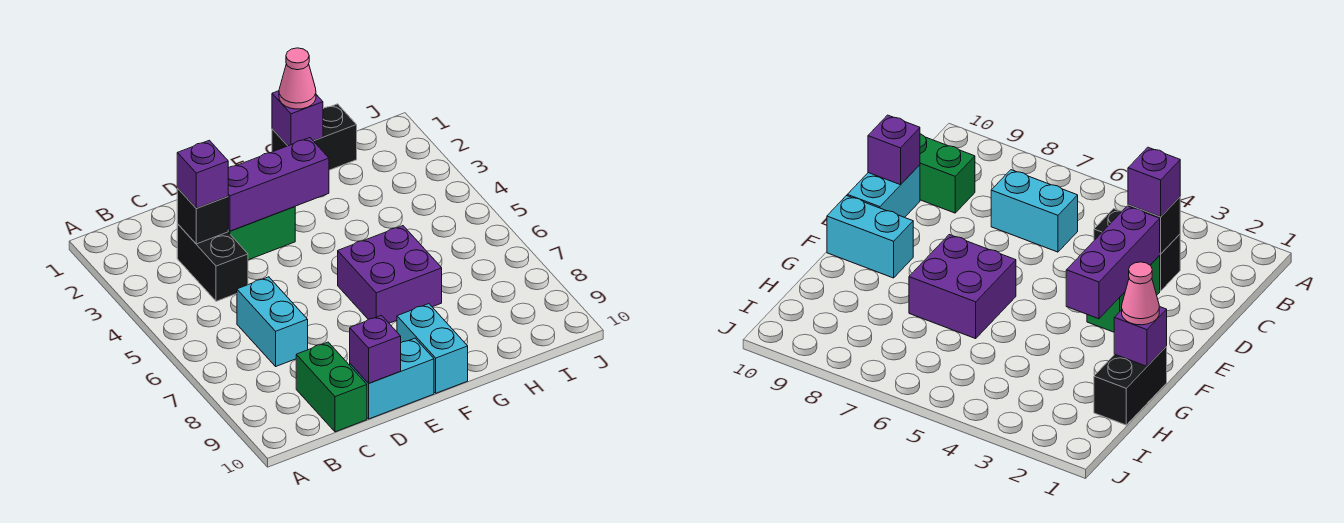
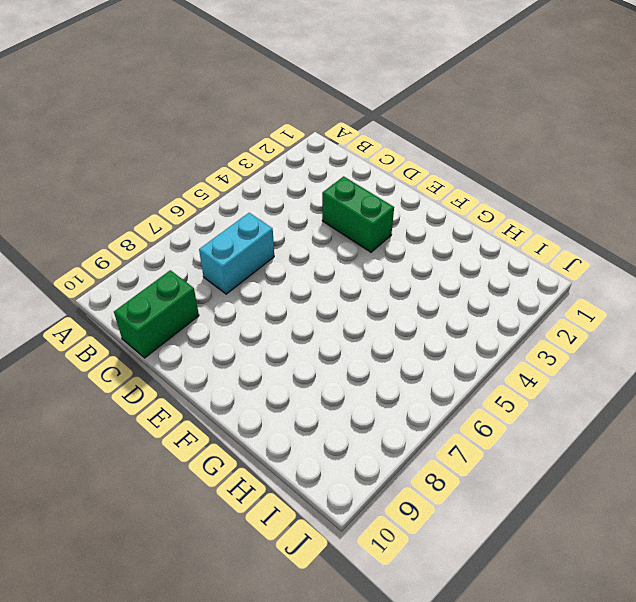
none -> black 1x2 brick [177,224,248,301]
none -> cyan 1x2 brick [350,338,434,419]
none -> purple 2x2 brick [338,226,442,323]

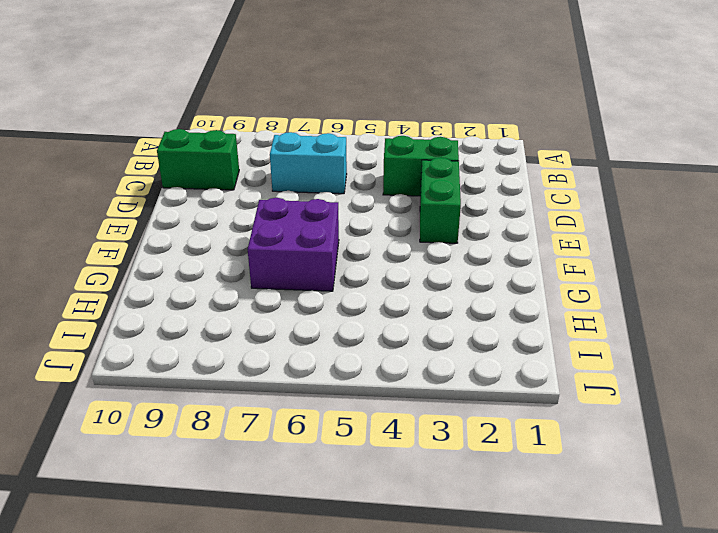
green 1x2 brick [383,136,459,196] -> black 1x2 brick [177,224,248,301]
none -> cyan 1x2 brick [350,338,434,419]
none -> cyan 1x2 brick [397,304,468,393]
none -> black 1x2 brick [272,104,357,170]

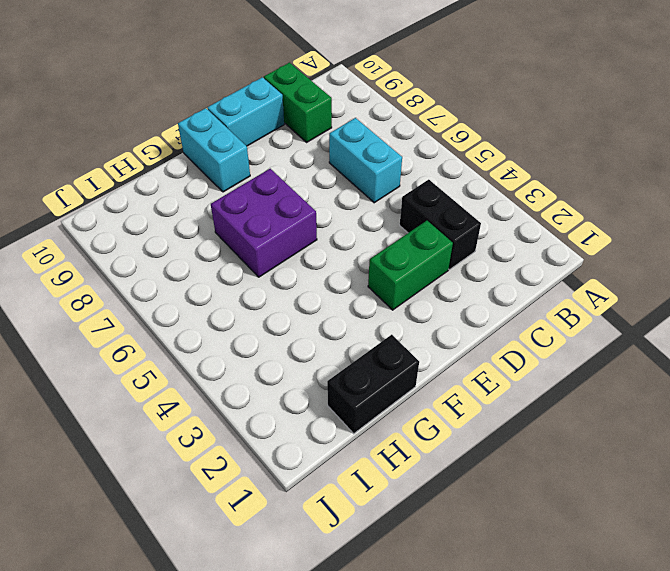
none -> black 1x1 brick [177,188,228,244]
none -> purple 1x3 brick [228,138,329,231]
none -> purple 1x1 brick [350,316,401,383]

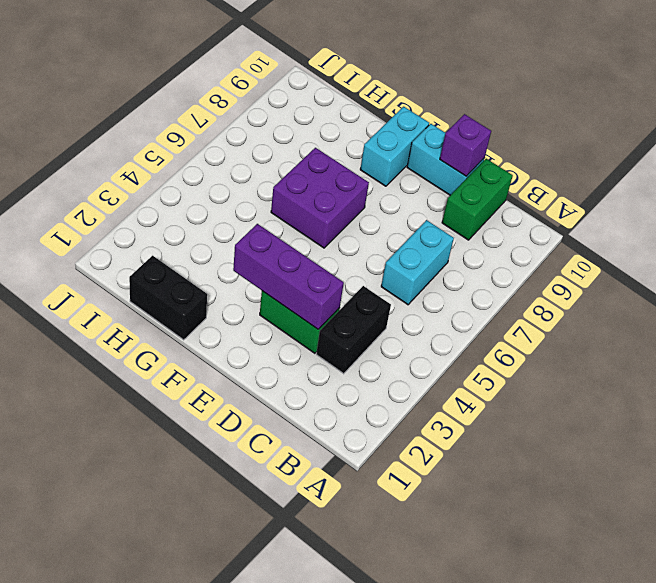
none -> black 1x1 brick [177,188,228,244]
none -> purple 1x1 brick [272,91,323,146]
none -> purple 1x1 brick [177,140,228,208]

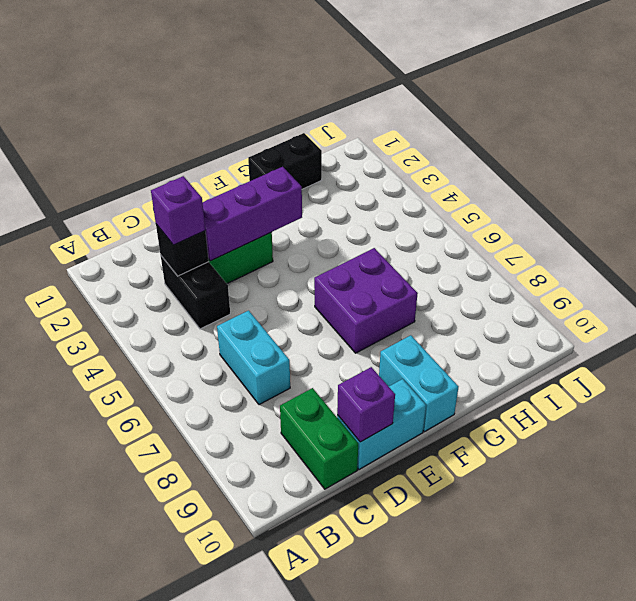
none -> purple 1x1 brick [272,91,323,146]
none -> pink 1x1 cone [279,48,316,109]

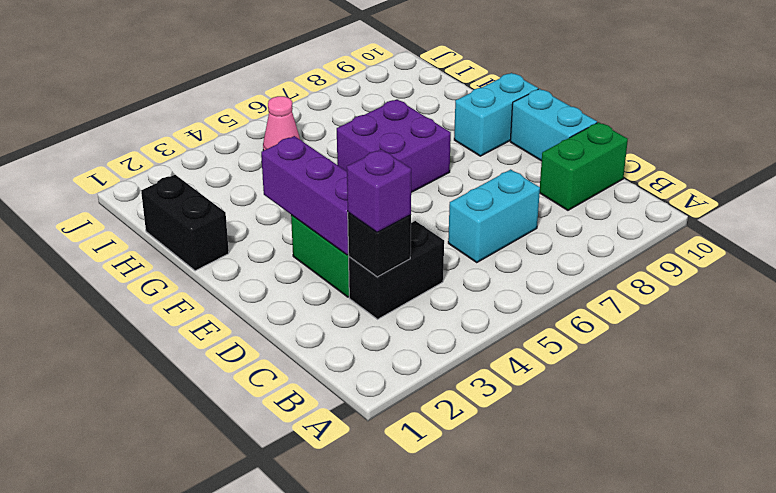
pink 1x1 cone [263,96,300,151] -> pink 1x1 cone moved to [279,48,316,109]
none -> purple 1x1 brick [350,316,401,383]
none -> purple 1x1 brick [272,91,323,146]

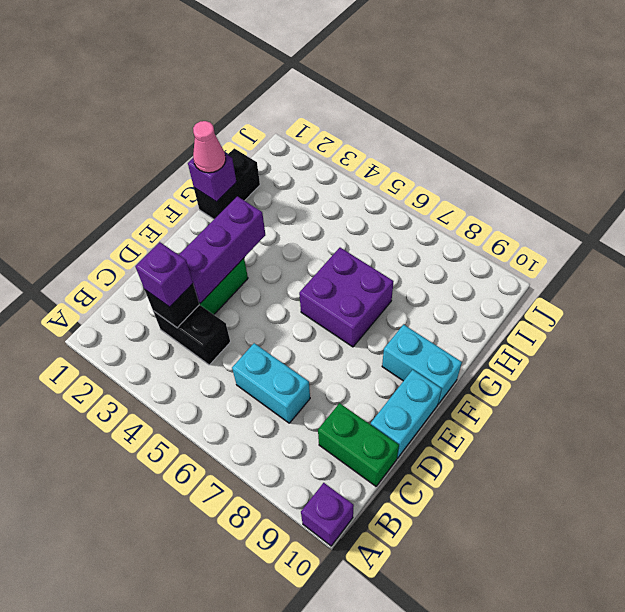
purple 1x1 brick [301,483,354,546] -> purple 1x1 brick moved to [350,316,401,383]

